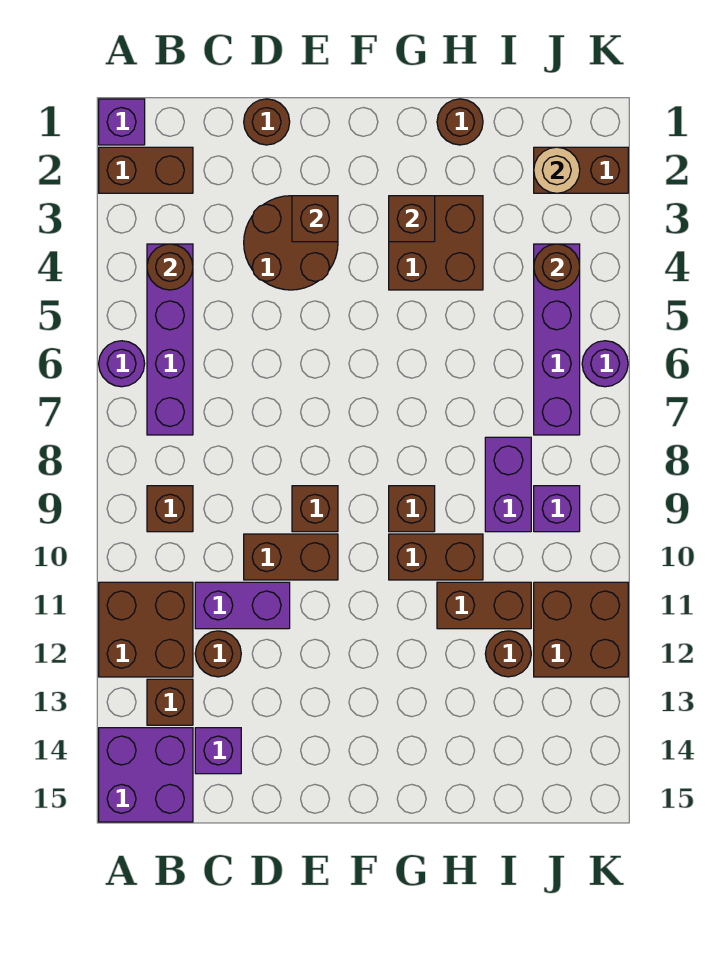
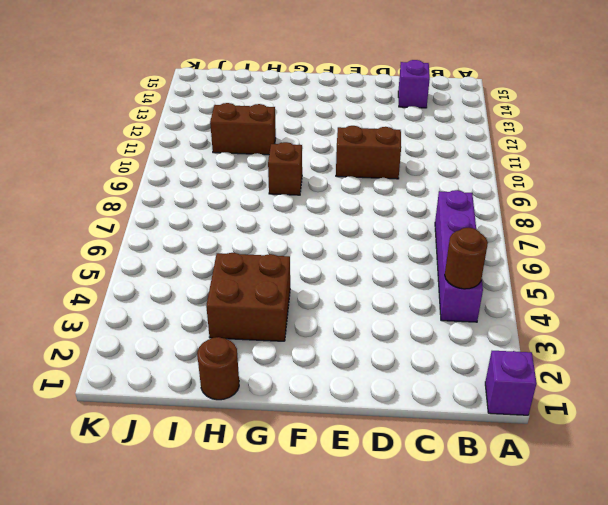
none -> brown 1x2 brick [99,147,193,193]
none -> purple 1x1 round brick [99,341,145,387]
none -> brown 2x2 brick [99,582,193,677]
none -> purple 2x2 brick [99,728,193,822]

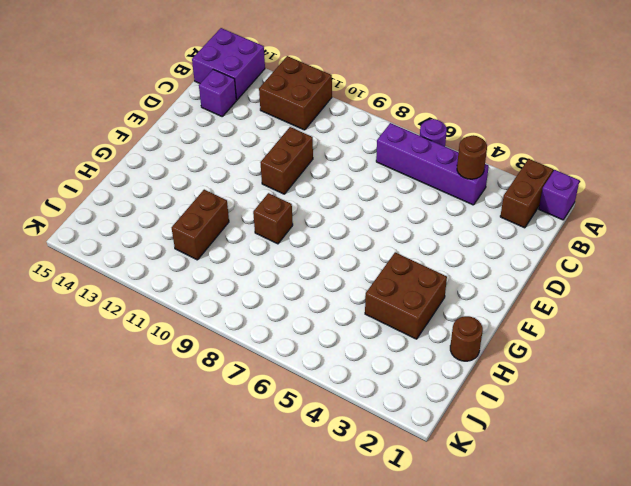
none -> brown 1x1 brick [147,486,193,532]
none -> brown 1x1 brick [147,679,193,725]
none -> purple 1x2 brick [195,582,290,629]
none -> brown 1x1 round brick [195,631,241,677]

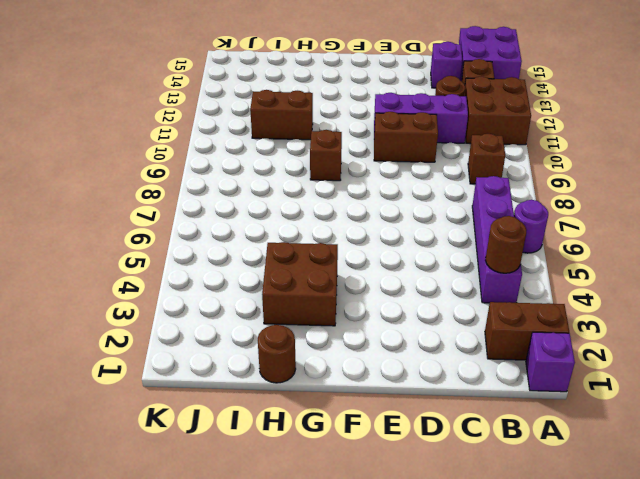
purple 1x3 brick [374,93,468,143] -> purple 1x2 brick [195,582,290,629]
none -> brown 1x1 round brick [244,99,290,145]
none -> brown 2x2 round brick [244,196,338,290]
none -> brown 1x1 brick [292,486,338,532]
none -> brown 1x2 brick [389,534,483,580]

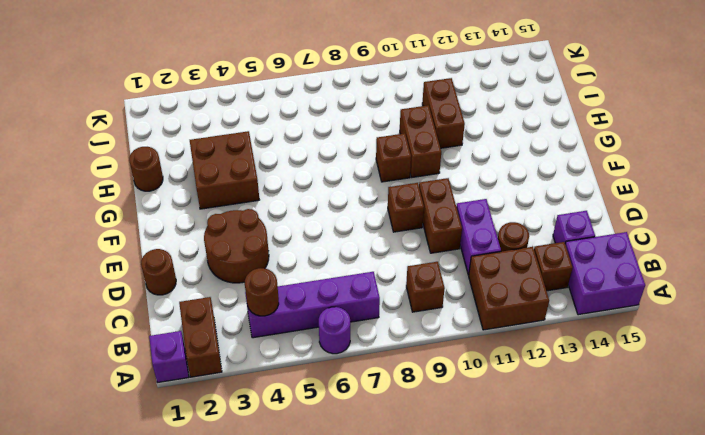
none -> purple 1x2 brick [485,437,531,532]
none -> brown 1x1 round brick [485,631,531,677]
none -> brown 1x2 brick [534,147,628,193]
none -> purple 1x4 brick [534,244,580,435]

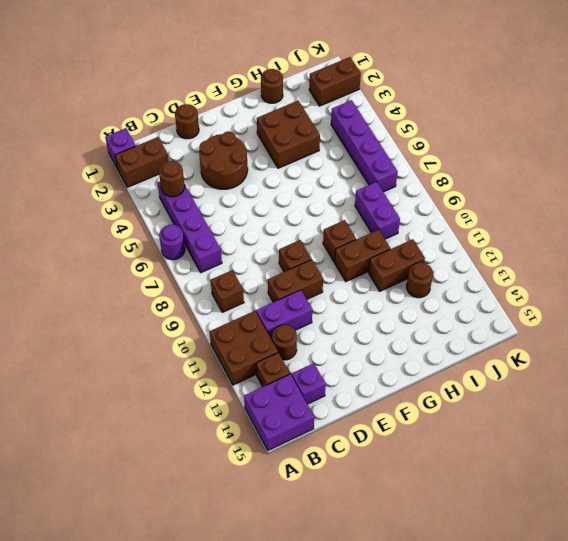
none -> purple 1x1 brick [534,486,580,532]
none -> brown 2x2 brick [534,582,628,677]
none -> purple 1x1 round brick [582,341,628,387]
none -> brown 1x1 brick [292,196,338,242]

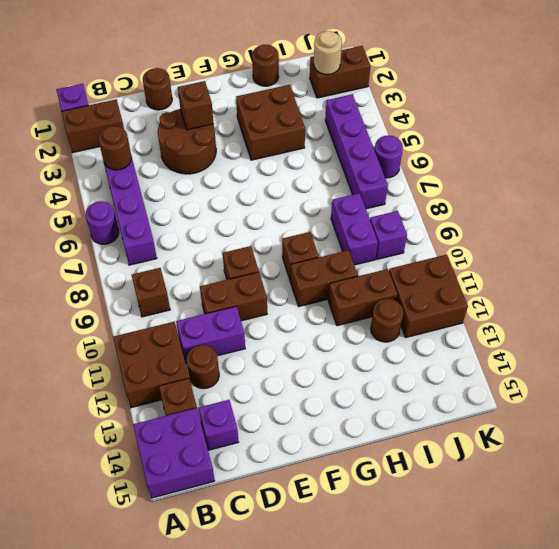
none -> brown 1x1 brick [389,196,435,242]
none -> brown 1x1 round brick [534,244,580,290]

